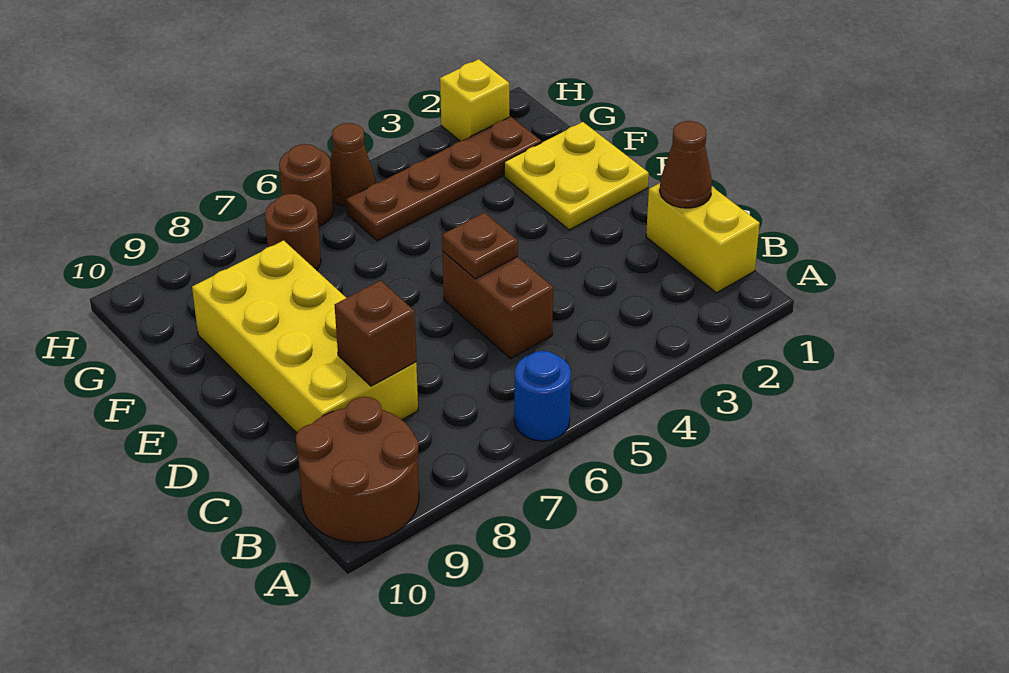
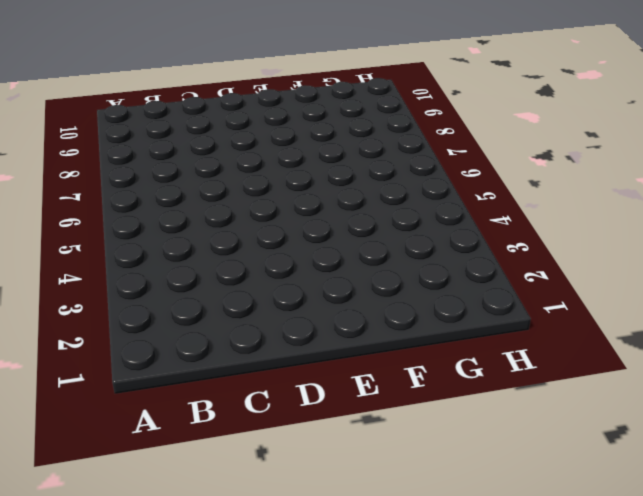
none -> blue 1x1 round brick [514,351,571,441]
none -> brown 2x2 round brick [296,397,419,543]
none -> yellow 1x2 brick [646,183,760,293]

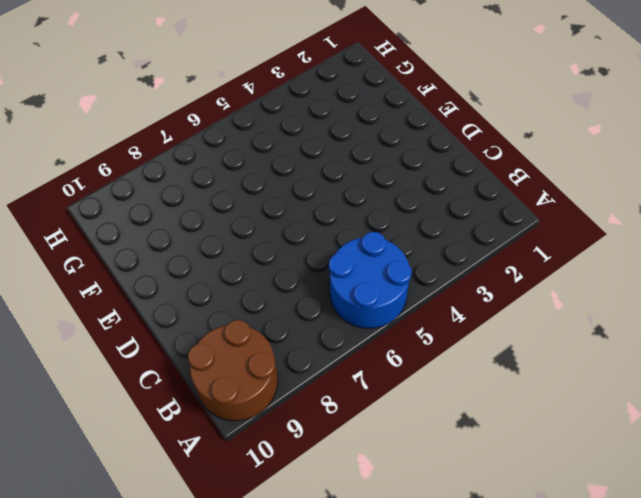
blue 2x2 round brick [329,232,412,328] -> blue 1x1 round brick [514,351,571,441]
none -> yellow 1x2 brick [646,183,760,293]
none -> brown 1x2 brick [442,252,553,359]
none -> yellow 2x4 brick [192,240,418,433]

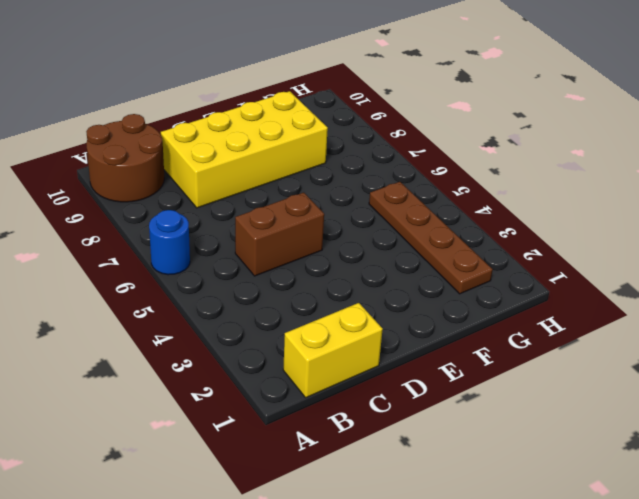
none -> yellow 2x2 plate [504,122,649,230]
none -> brown 1x1 round brick [265,194,321,270]
none -> yellow 1x1 brick [440,59,509,141]

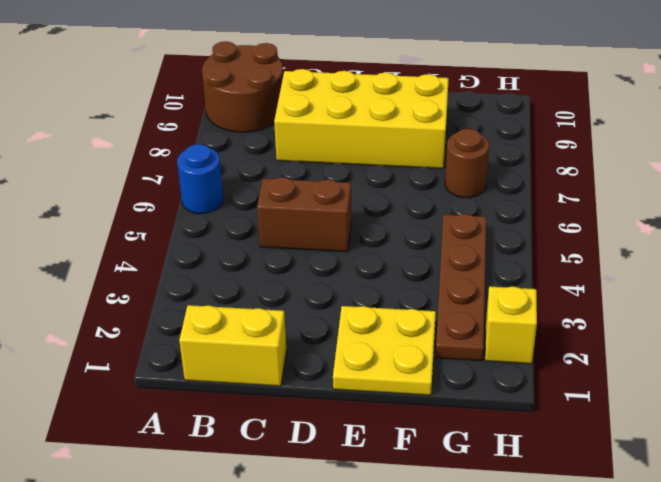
none -> brown 1x1 cone [330,123,376,206]
none -> brown 1x1 round brick [279,144,334,226]
none -> brown 1x1 cone [660,121,712,208]

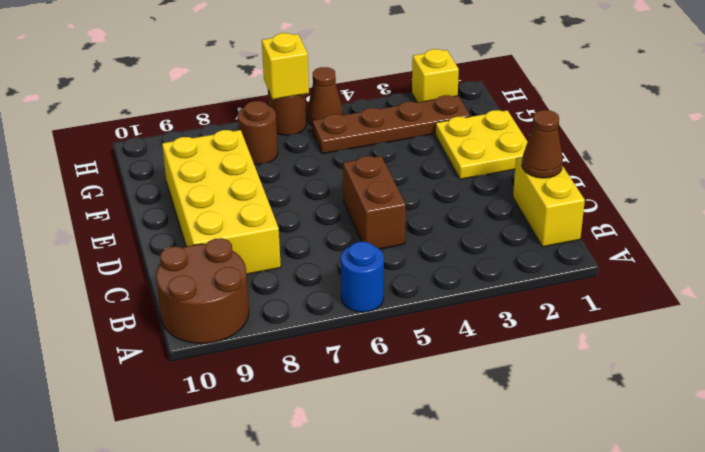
yellow 1x1 brick [262,33,309,99] -> none
none -> brown 1x1 brick [335,281,416,386]
none -> brown 1x1 plate [442,213,518,279]

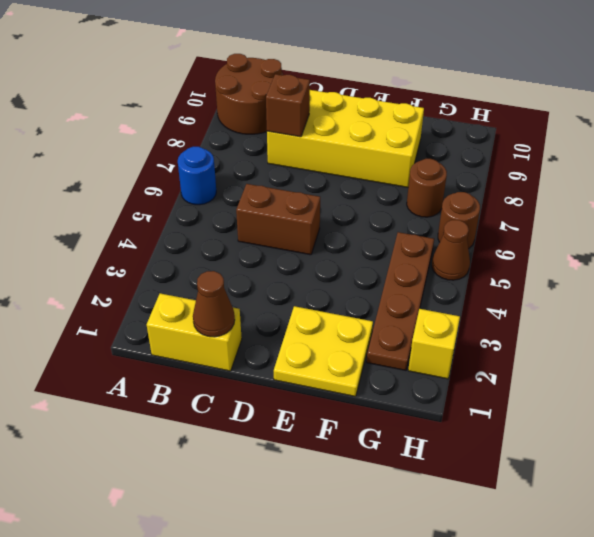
none -> brown 1x1 plate [442,213,518,279]

